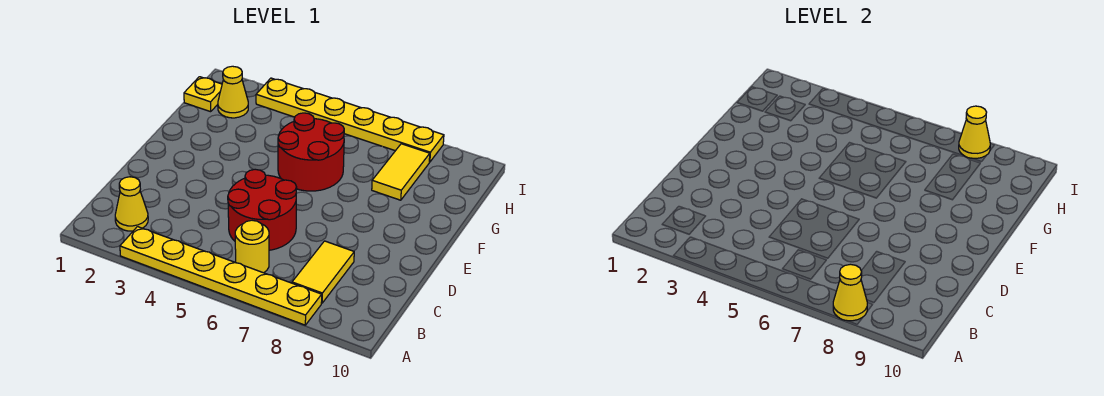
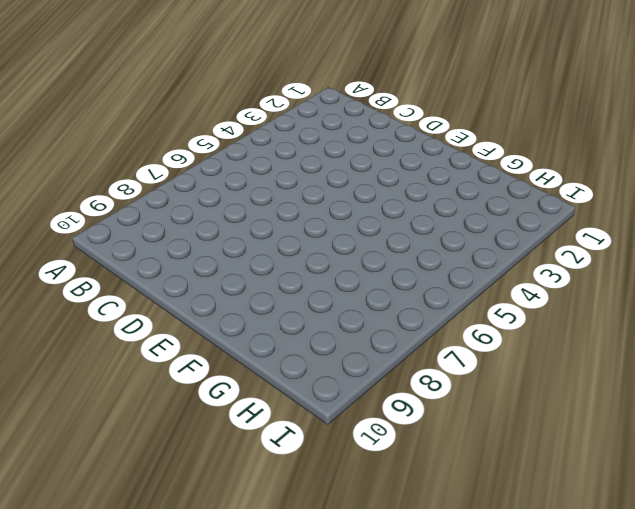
none -> yellow 1x6 plate [120,227,322,325]
none -> yellow 1x1 cone [115,177,148,231]
none -> yellow 1x1 round brick [235,220,269,273]

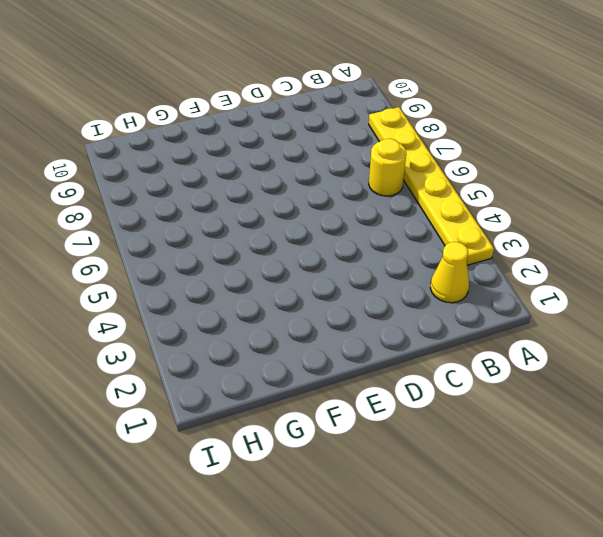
none -> yellow 1x2 tile [292,241,354,303]
none -> red 2x2 round brick [228,169,297,250]
none -> red 2x2 round brick [278,113,344,191]

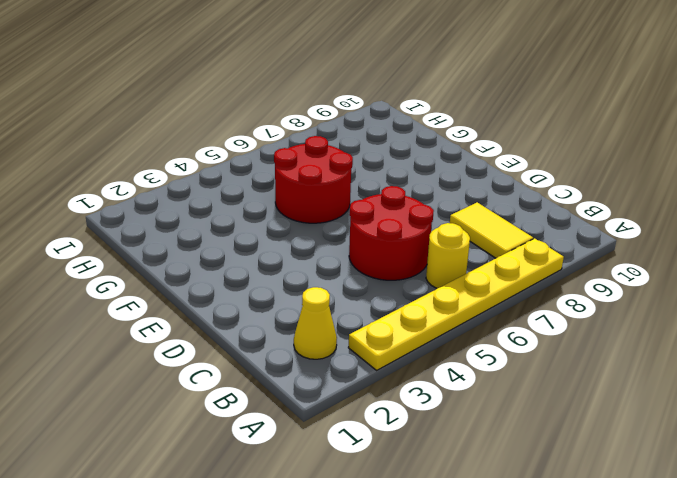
none -> yellow 1x2 tile [372,144,430,200]
none -> yellow 1x1 plate [184,77,222,112]
none -> yellow 1x1 cone [218,66,248,118]

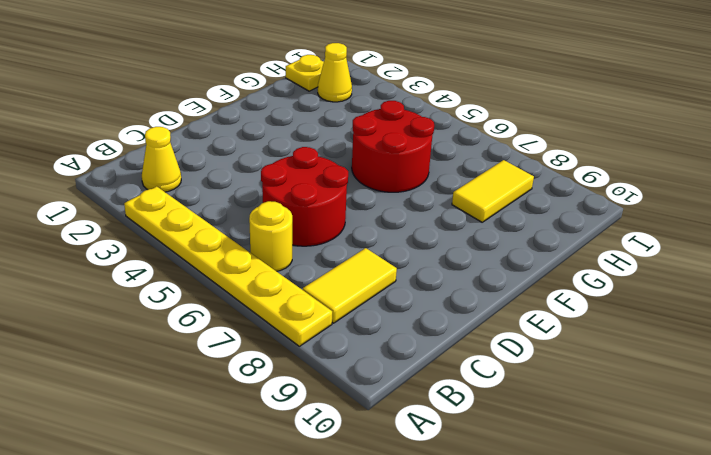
none -> yellow 1x6 plate [256,78,444,162]
none -> yellow 1x1 cone [833,264,867,321]
none -> yellow 1x1 cone [959,106,990,159]

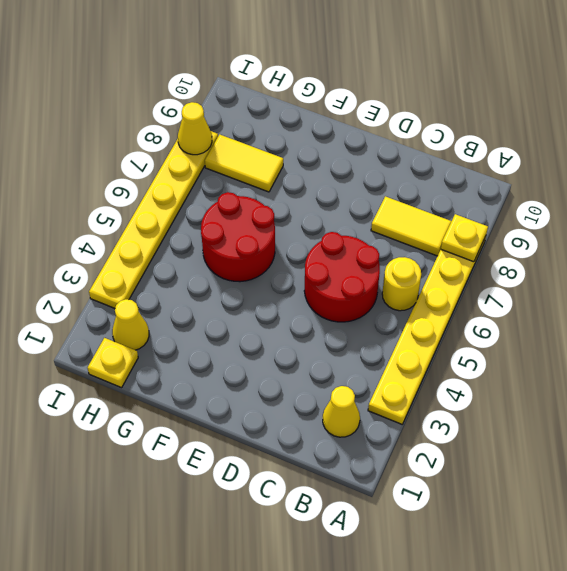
yellow 1x1 plate [441,214,488,262] -> yellow 1x1 cone [833,264,867,321]

